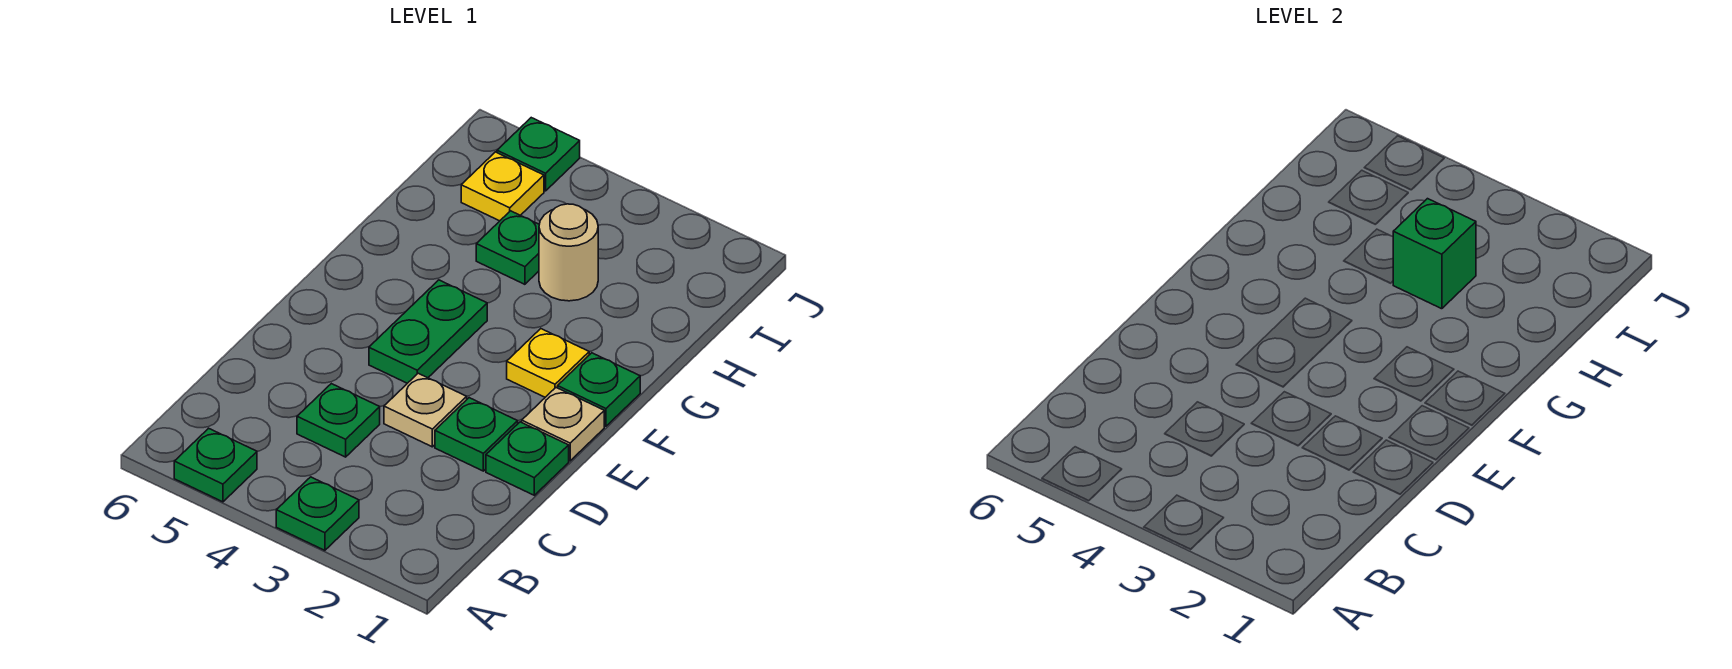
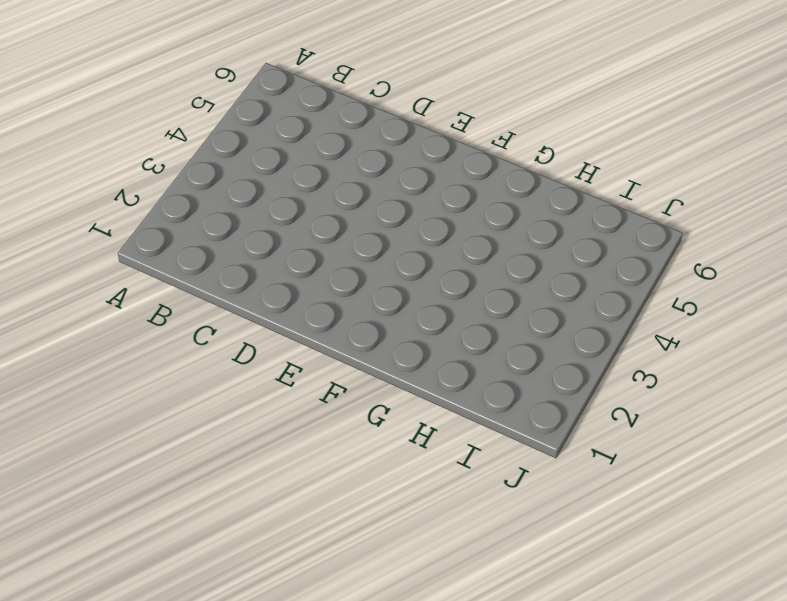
none -> green 1x1 plate [276,477,359,550]
none -> green 1x1 plate [174,428,257,502]
none -> green 1x1 plate [297,384,380,457]

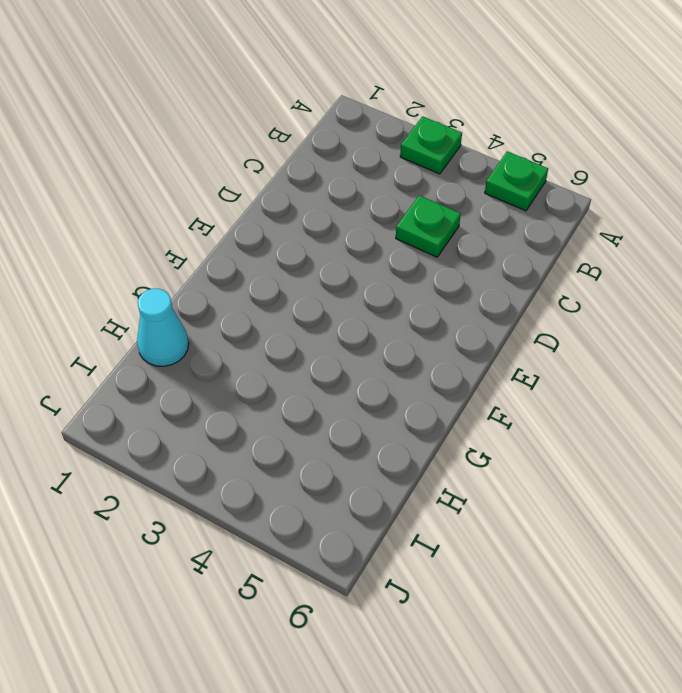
cyan 1x1 cone [137,289,189,366] -> none
none -> green 1x1 plate [486,422,569,495]
none -> green 1x1 plate [435,398,518,471]
none -> tan 1x1 plate [384,373,467,447]

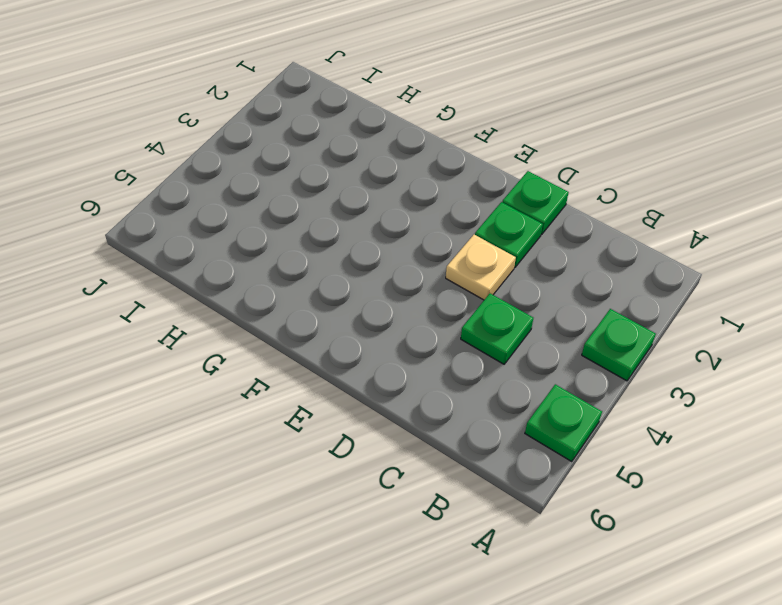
none -> tan 1x1 plate [522,388,604,461]
none -> green 1x2 plate [369,280,487,383]
none -> green 1x1 plate [558,353,640,426]

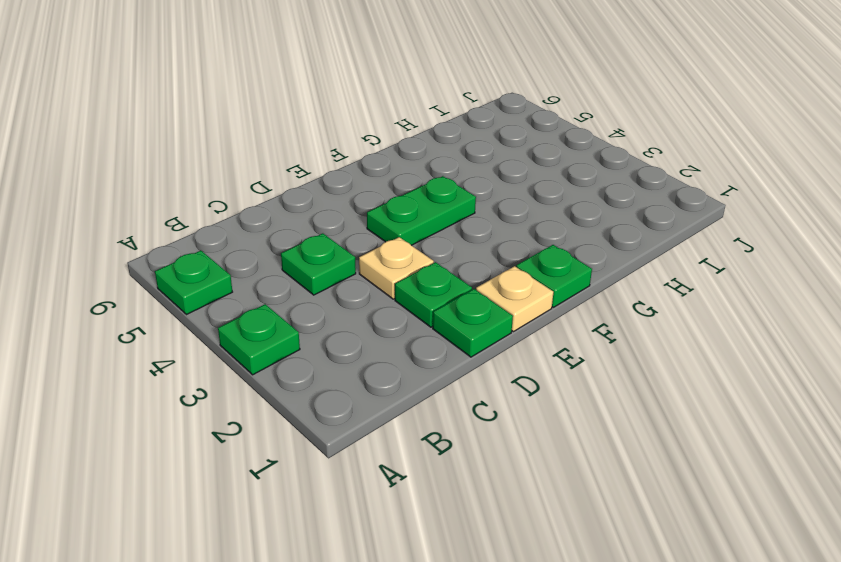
none -> yellow 1x1 plate [507,329,589,397]
none -> tan 1x1 round brick [539,204,598,301]
none -> green 1x1 plate [476,211,539,284]

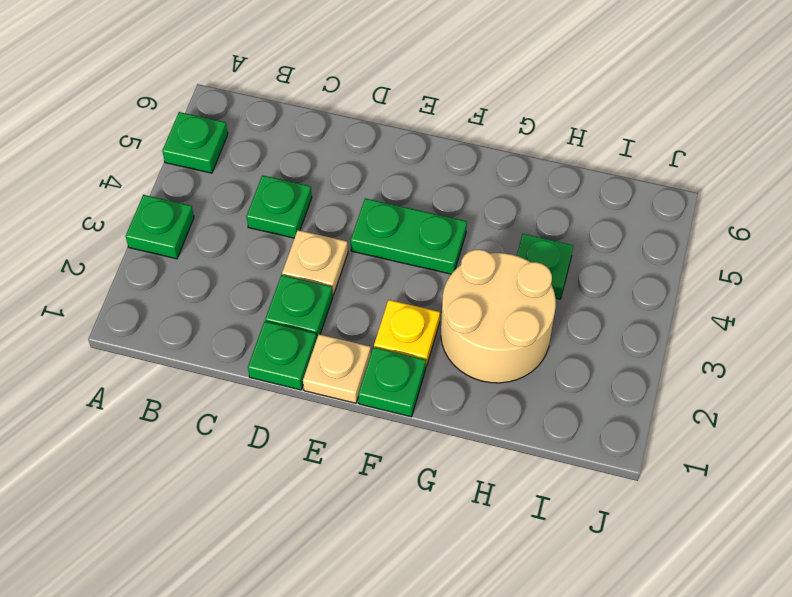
tan 2x2 round brick [441,249,556,383] -> tan 1x1 round brick [539,204,598,301]
none -> yellow 1x1 plate [461,152,544,221]
none -> green 1x1 plate [497,118,580,191]
none -> green 1x1 brick [1393,199,1476,309]

